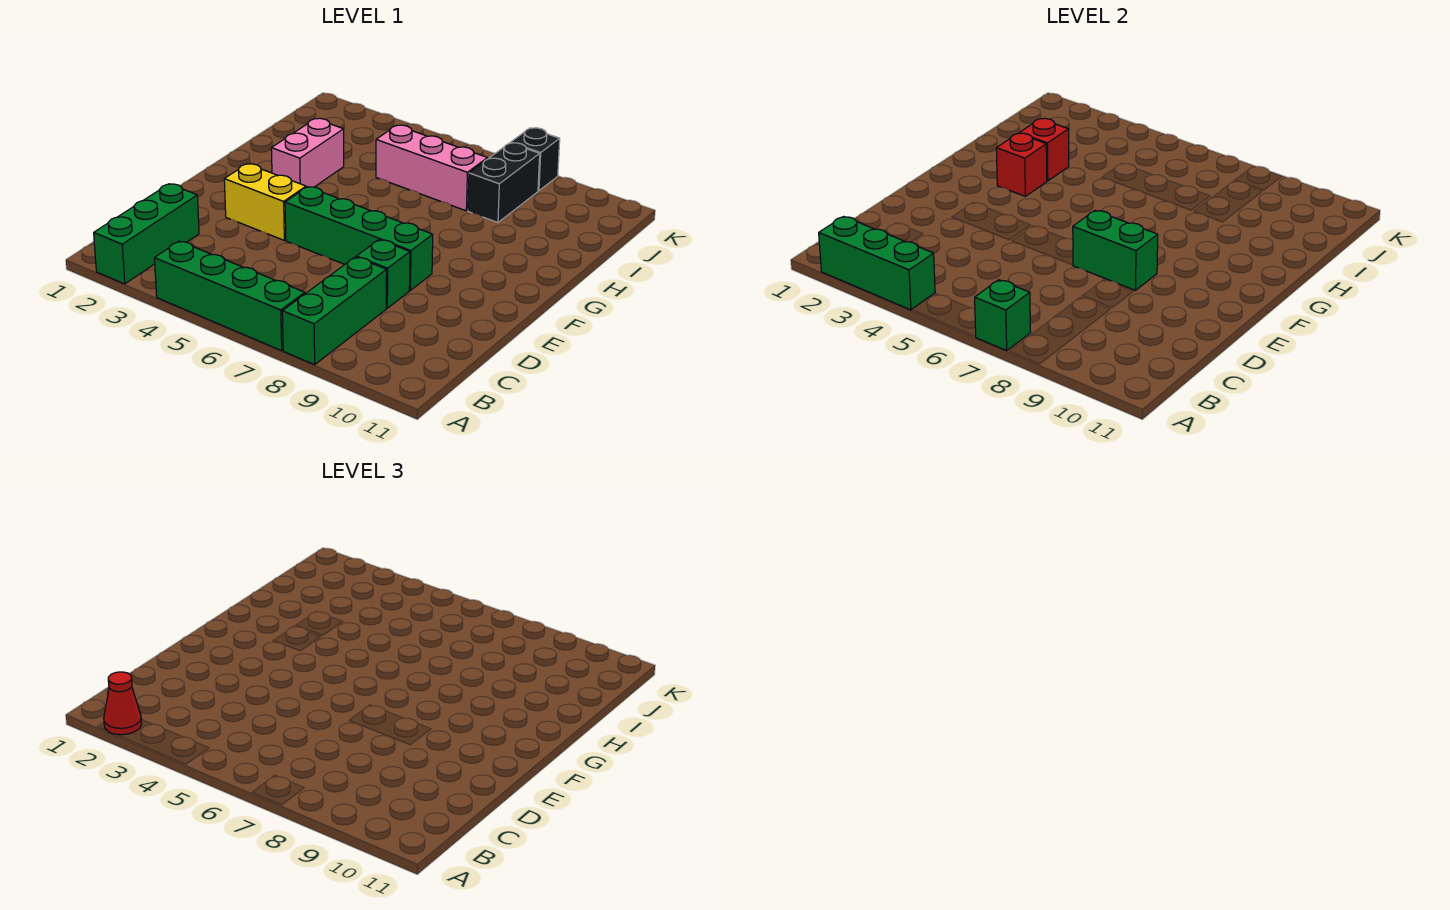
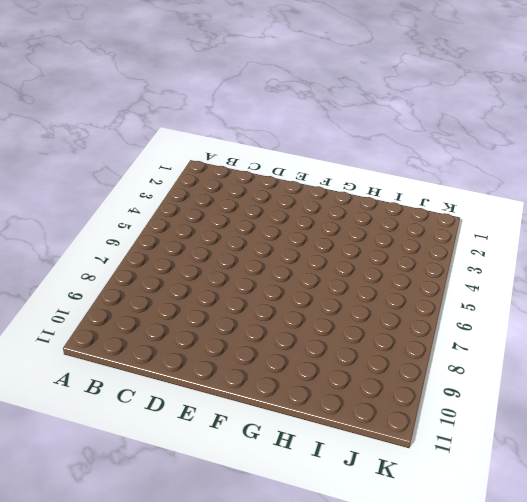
none -> green 1x3 brick [94,184,199,284]
none -> green 1x4 brick [154,241,305,351]
none -> green 1x3 brick [282,257,387,365]

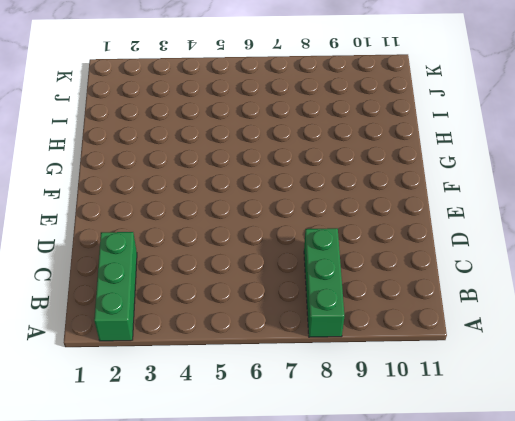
none -> green 1x4 brick [154,241,305,351]
none -> green 1x1 brick [356,240,410,308]
none -> yellow 1x2 brick [224,164,306,240]

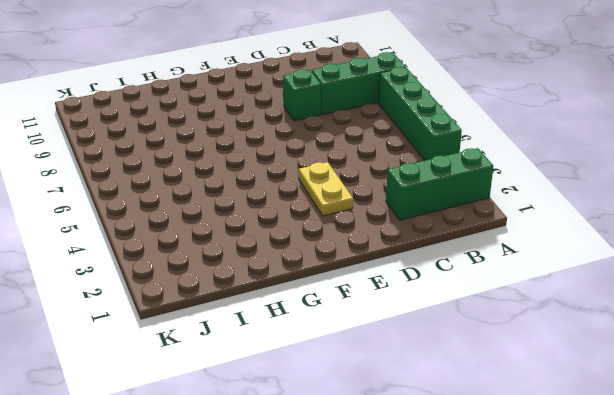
yellow 1x2 plate [299,162,353,216] -> yellow 1x2 brick [224,164,306,240]
none -> green 1x4 brick [285,187,433,290]
none -> pink 1x2 brick [271,118,344,187]
none -> pink 1x3 brick [376,125,487,211]

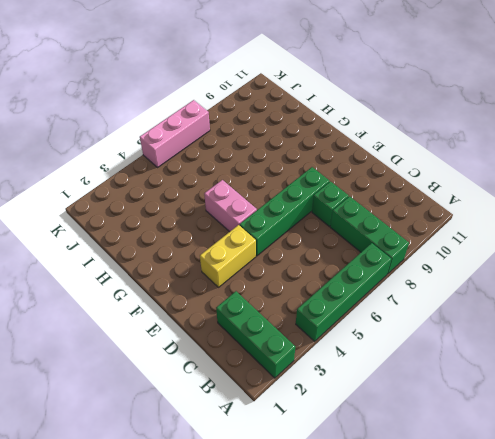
pink 1x2 brick [204,180,257,232] -> pink 1x2 brick moved to [271,118,344,187]
pink 1x3 brick [140,100,210,167] -> pink 1x3 brick moved to [376,125,487,211]
none -> black 1x2 brick [468,143,540,223]
none -> black 1x1 brick [511,128,560,191]
none -> green 1x3 brick [819,217,935,310]

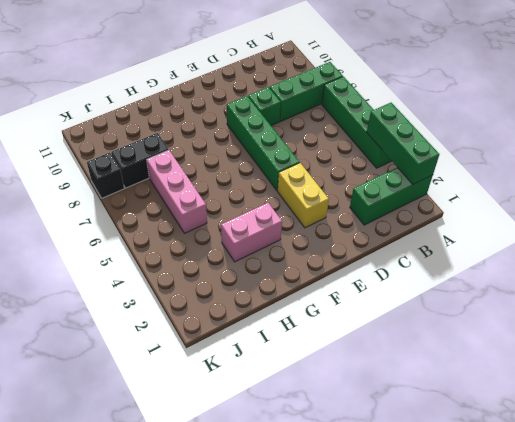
none -> green 1x1 brick [975,280,1030,351]
none -> green 1x2 brick [1073,211,1158,290]
none -> red 1x1 brick [996,133,1047,196]

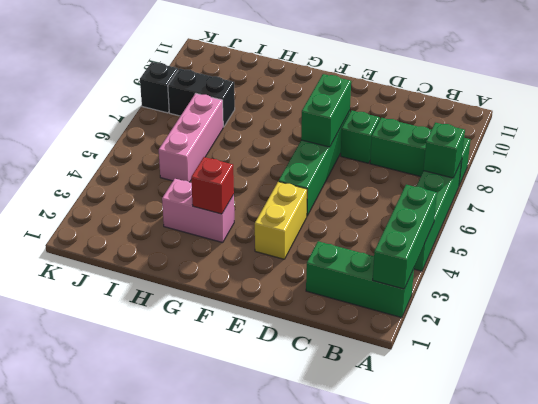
none -> red 1x1 brick [1019,118,1069,181]
none -> red 1x1 cone [104,672,142,735]

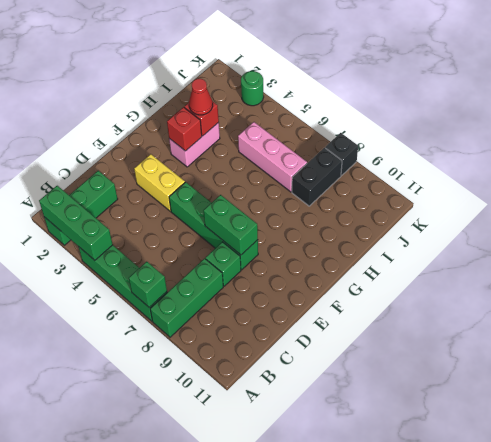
red 1x1 cone [189,79,213,115] -> red 1x1 cone moved to [104,672,142,735]
green 1x1 round brick [241,71,264,106] -> none

